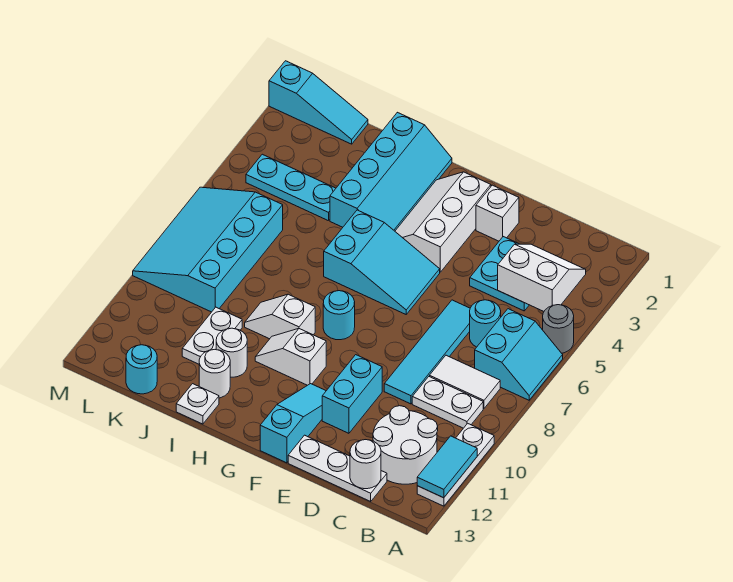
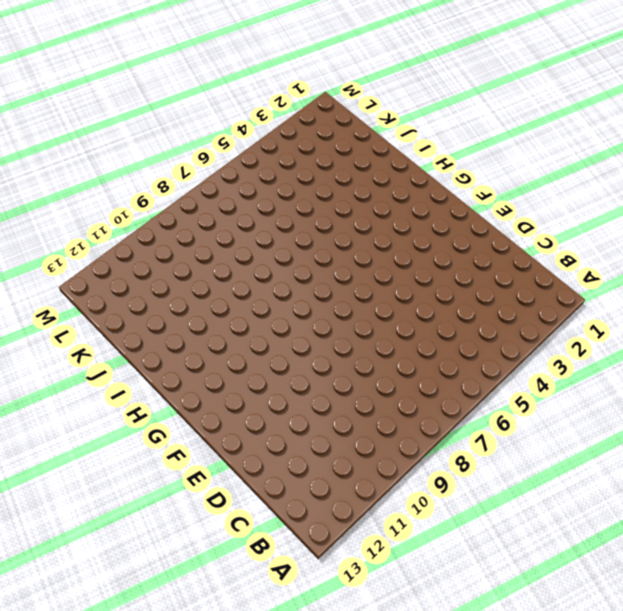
none -> grey 1x1 round brick [543,305,574,353]
none -> cyan 2x2 slope [475,309,563,400]
none -> white 1x3 plate [417,423,494,506]
none -> white 1x2 tile [430,355,500,409]

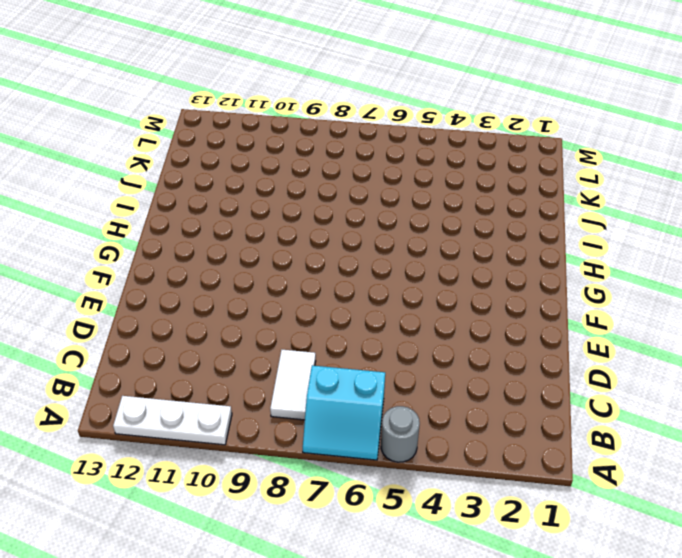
none -> white 1x2 plate [412,377,483,428]
none -> white 2x2 round brick [373,406,438,484]
none -> cyan 2x2 plate [470,237,529,311]
none -> cyan 1x1 round brick [470,300,501,347]

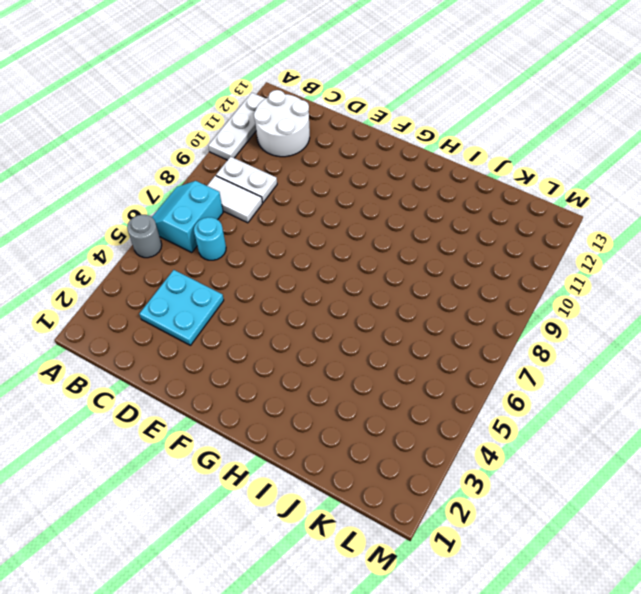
none -> white 1x3 plate [288,435,387,501]
none -> cyan 1x4 tile [384,300,470,404]
none -> white 1x1 brick [476,185,519,241]
none -> cyan 1x2 brick [322,355,382,433]

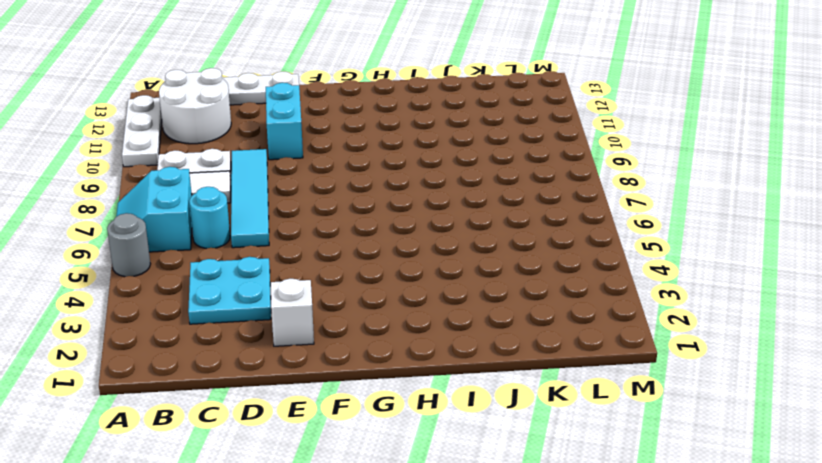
none -> white 2x3 slope [395,172,491,272]
none -> cyan 2x3 slope [324,210,440,314]
none -> cyan 1x3 slope [260,384,326,463]
none -> cyan 1x1 round brick [323,291,355,340]

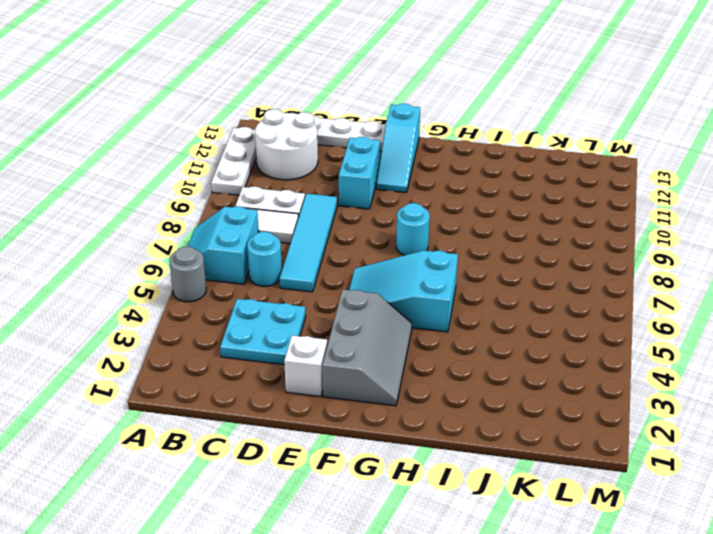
grey 2x3 slope [322,289,412,406] -> white 2x3 slope [395,172,491,272]
none -> white 1x2 slope [255,329,326,385]
none -> cyan 2x4 slope [330,112,452,231]
none -> white 1x2 slope [245,294,315,339]
none -> white 1x1 round brick [216,328,247,377]

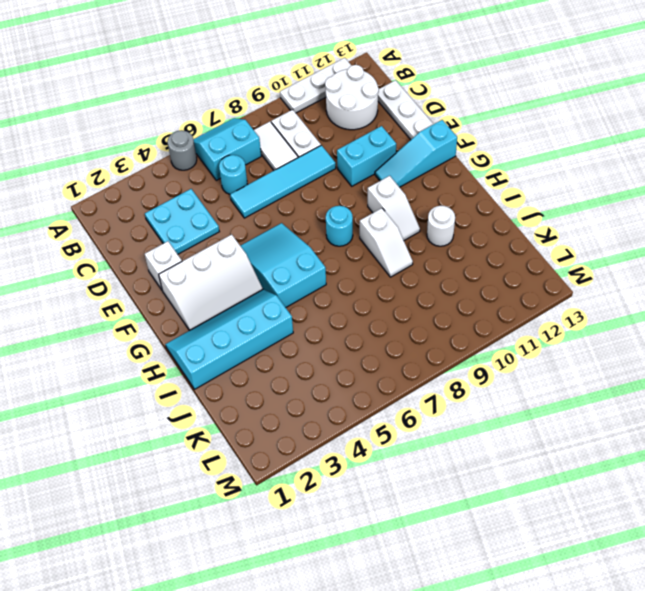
none -> white 1x1 round brick [199,350,230,398]
none -> white 1x1 plate [176,384,219,424]
none -> cyan 1x3 plate [246,154,336,221]
none -> white 1x2 plate [182,307,242,364]

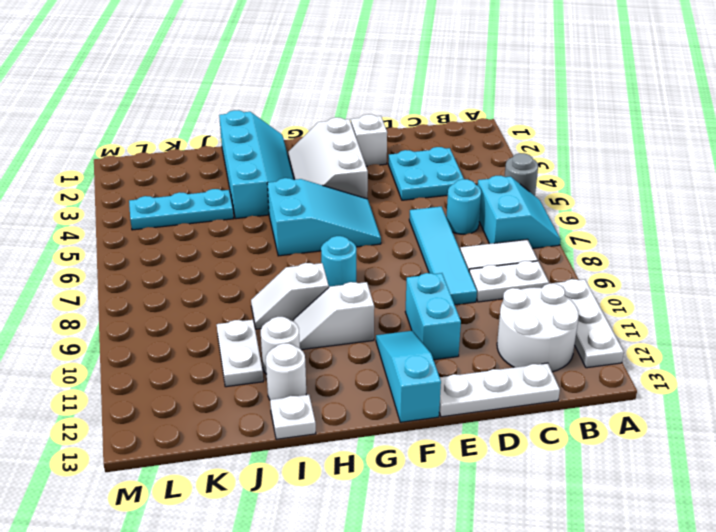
none -> cyan 1x3 slope [269,61,368,144]
none -> cyan 3x4 slope [133,187,283,312]
none -> cyan 1x1 round brick [126,345,157,394]
none -> cyan 1x2 tile [417,436,477,498]

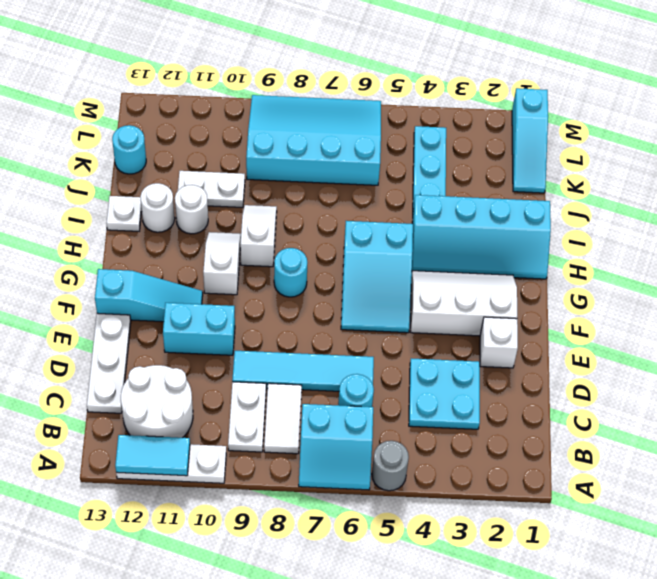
none -> white 2x2 slope [498,244,586,311]
none -> white 1x1 round brick [350,440,381,489]

